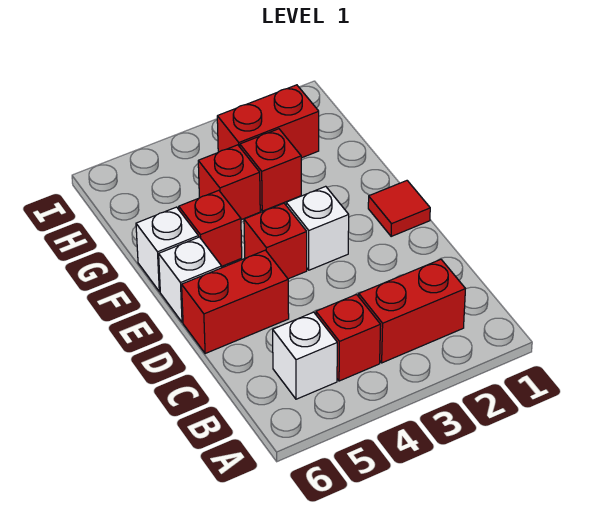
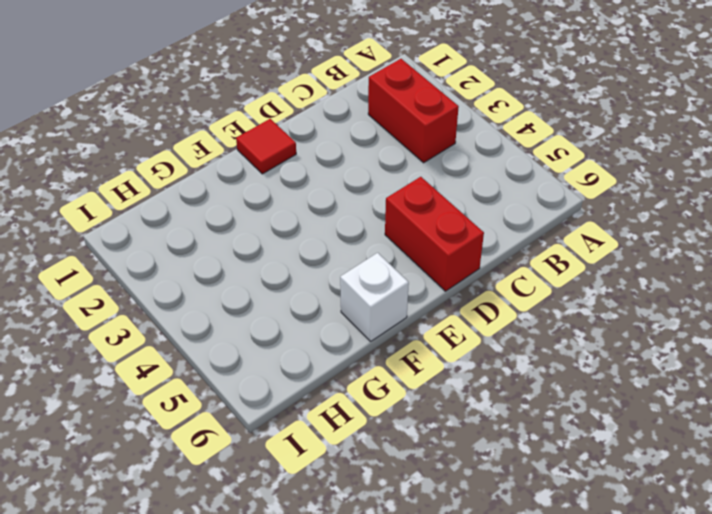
none -> red 1x1 brick [316,294,381,381]
none -> white 1x1 brick [273,312,337,399]
none -> white 1x1 brick [286,186,349,270]

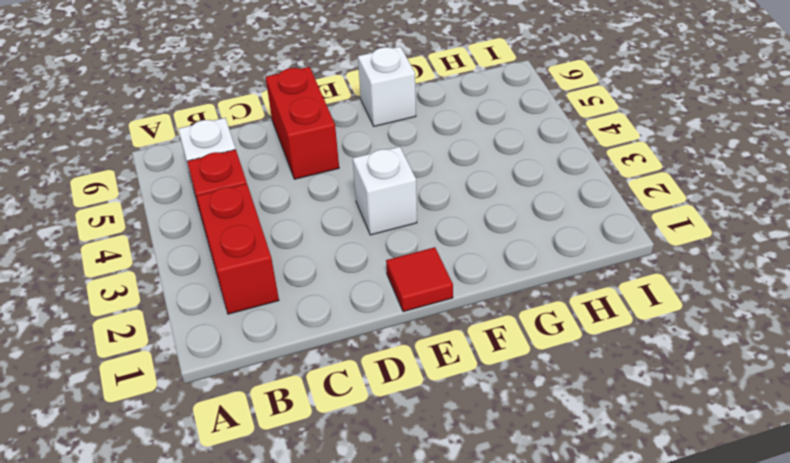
none -> red 1x1 brick [244,203,307,279]
none -> white 1x1 brick [159,237,222,322]
none -> red 1x1 brick [179,190,242,266]

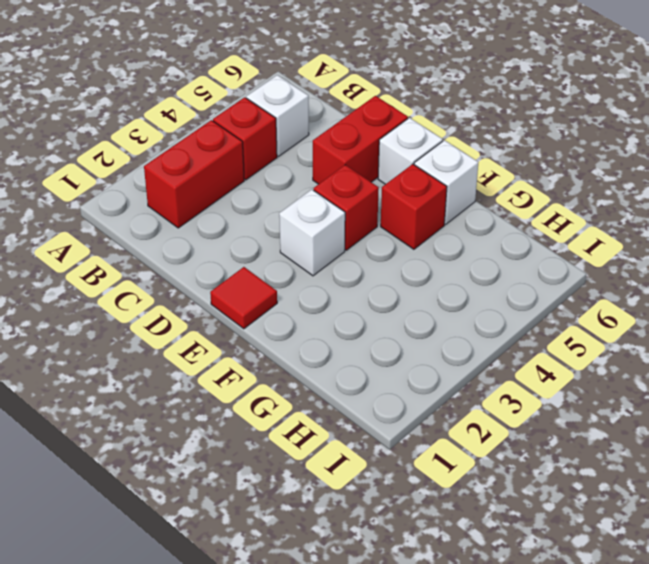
none -> red 1x1 brick [240,129,301,211]
none -> red 1x1 brick [198,145,260,220]
none -> red 1x2 brick [217,85,319,158]

